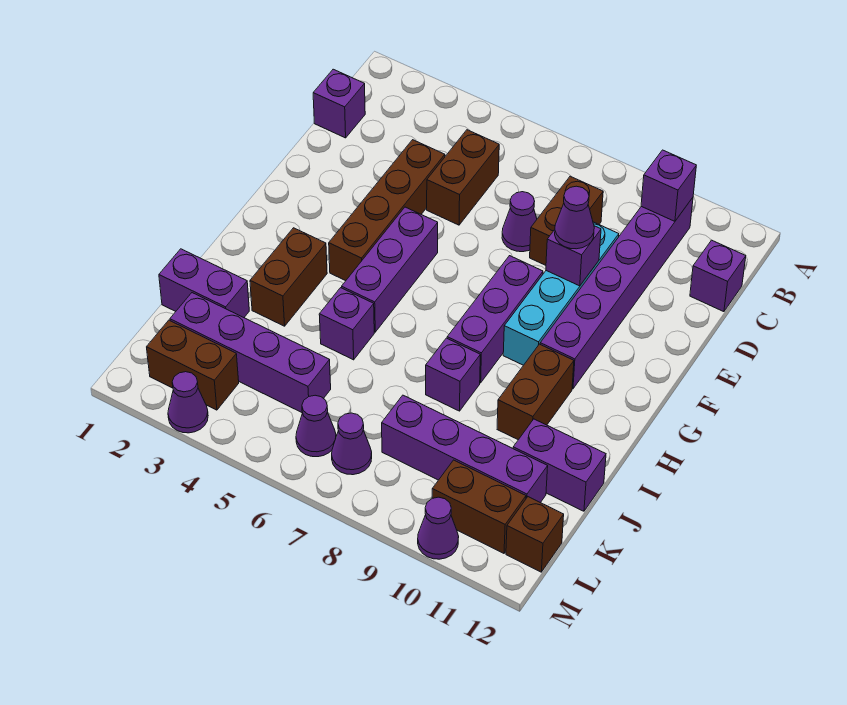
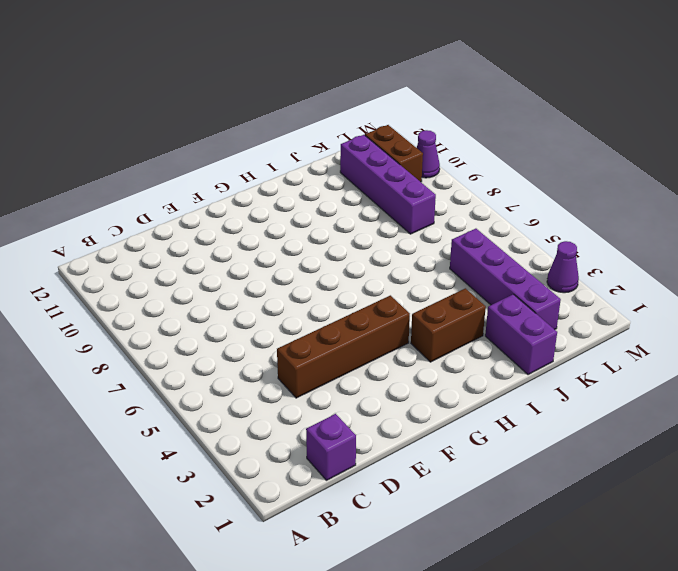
none -> purple 1x6 brick [540,198,693,389]
none -> brown 1x2 brick [427,130,499,225]
none -> brown 1x2 brick [530,176,603,265]

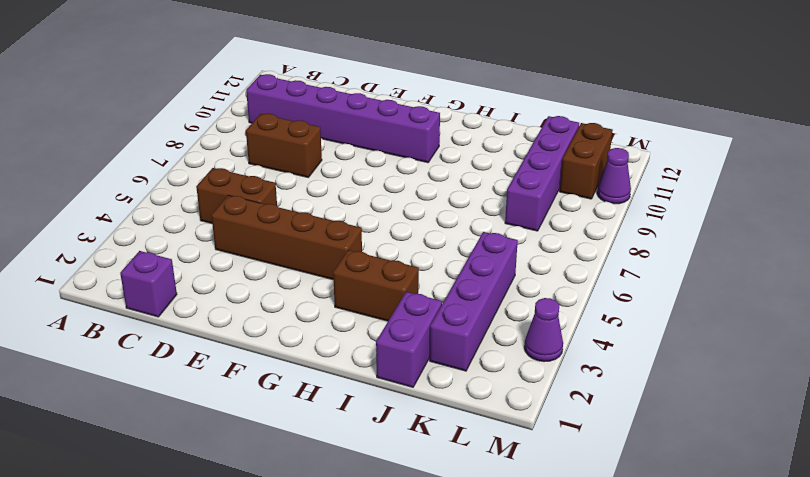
none -> purple 1x1 brick [690,240,746,312]
none -> purple 1x1 cone [502,192,537,252]
none -> cyan 1x4 brick [503,222,619,365]

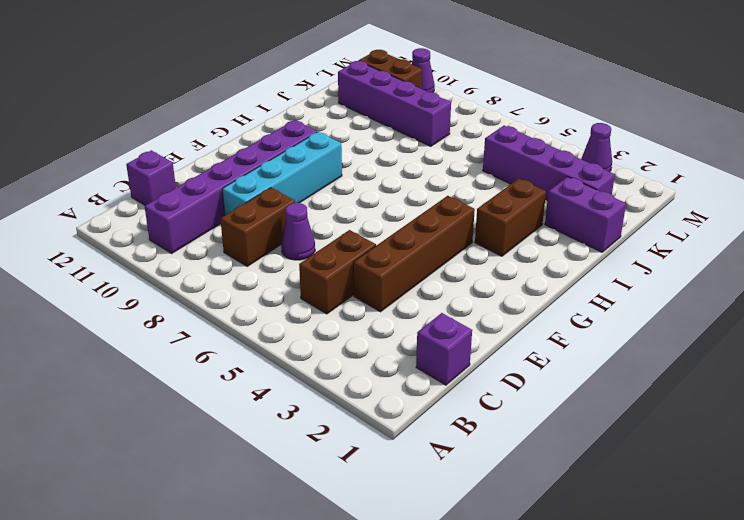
none -> purple 1x3 brick [342,207,438,332]
none -> purple 1x3 brick [447,256,543,383]
none -> brown 1x2 brick [497,344,574,440]

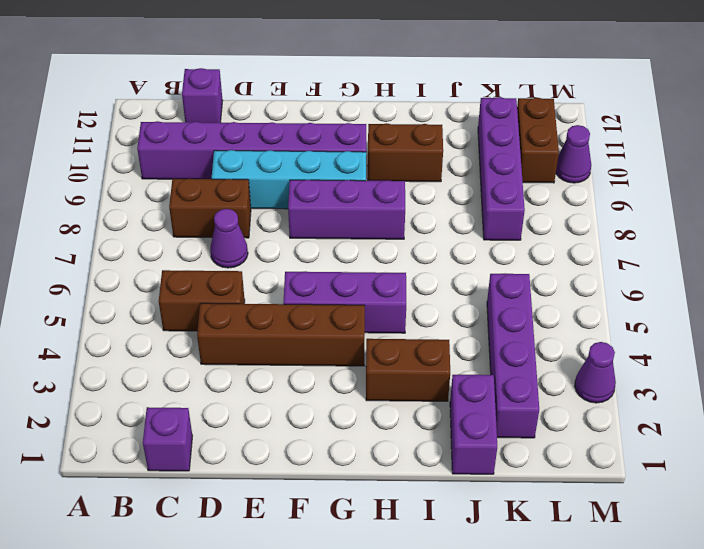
none -> purple 1x1 brick [319,288,374,360]
none -> purple 1x1 brick [426,338,480,411]
none -> purple 1x2 brick [513,419,606,511]

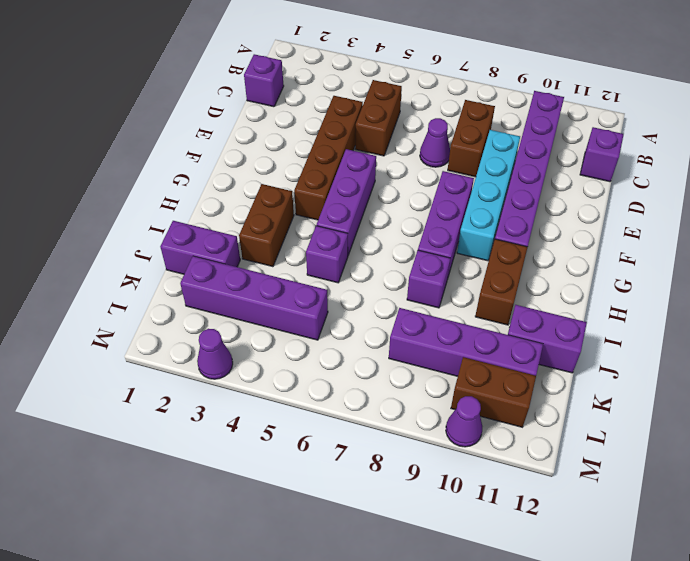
none -> brown 1x2 brick [147,320,239,410]
none -> purple 1x1 cone [296,395,336,457]
none -> purple 1x1 cone [332,413,372,475]

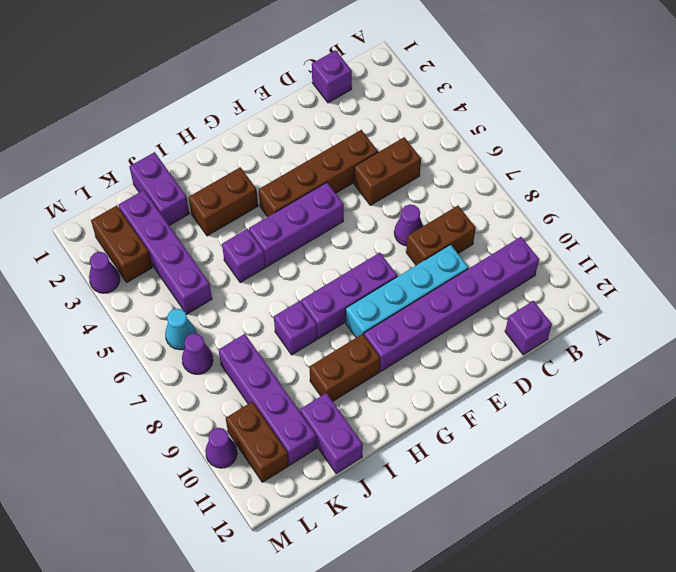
cyan 1x1 cone [165,309,196,350] -> purple 1x1 cone [296,395,336,457]
none -> brown 1x1 brick [506,497,564,572]
none -> purple 1x1 brick [641,150,696,221]
none -> purple 1x1 brick [546,226,601,286]

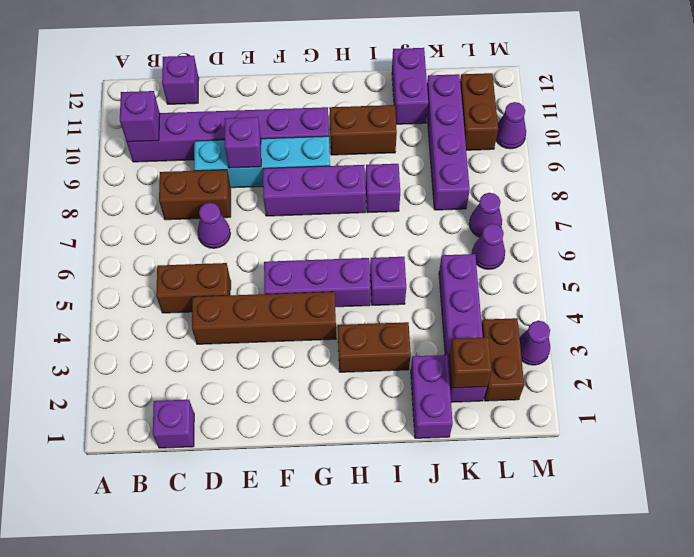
brown 1x1 brick [449,337,492,388] -> brown 1x1 brick moved to [506,497,564,572]
none -> purple 1x1 cone [555,186,594,249]

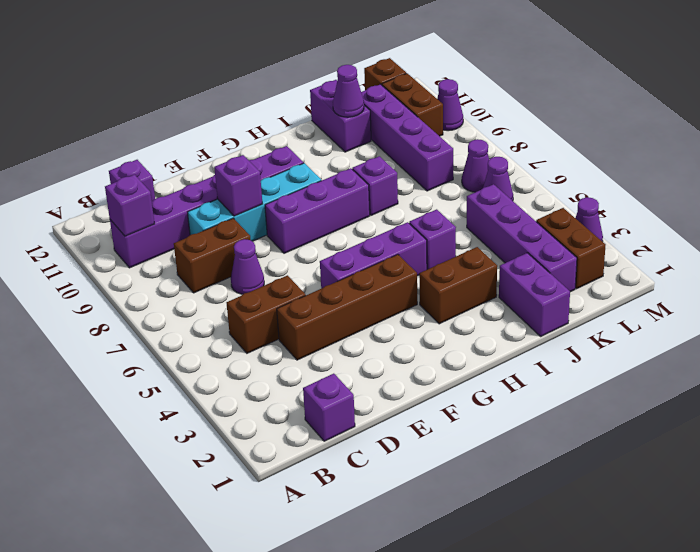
purple 1x1 cone [333,65,364,117] -> purple 1x1 cone moved to [555,186,594,249]
none -> brown 1x2 brick [497,344,574,440]

